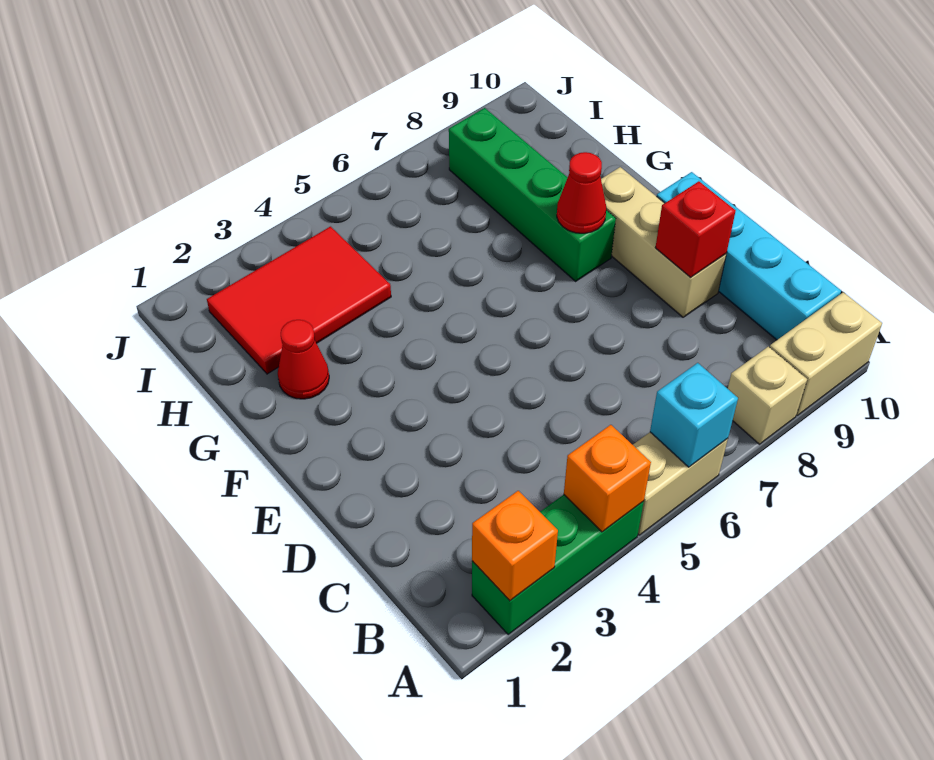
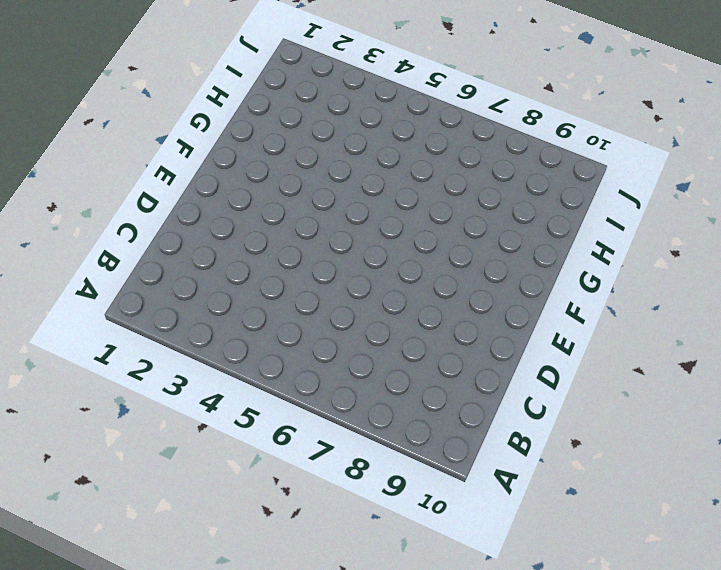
none -> green 1x3 brick [472,495,644,634]
none -> tan 1x2 brick [633,432,728,535]
none -> tan 1x1 brick [728,347,807,444]

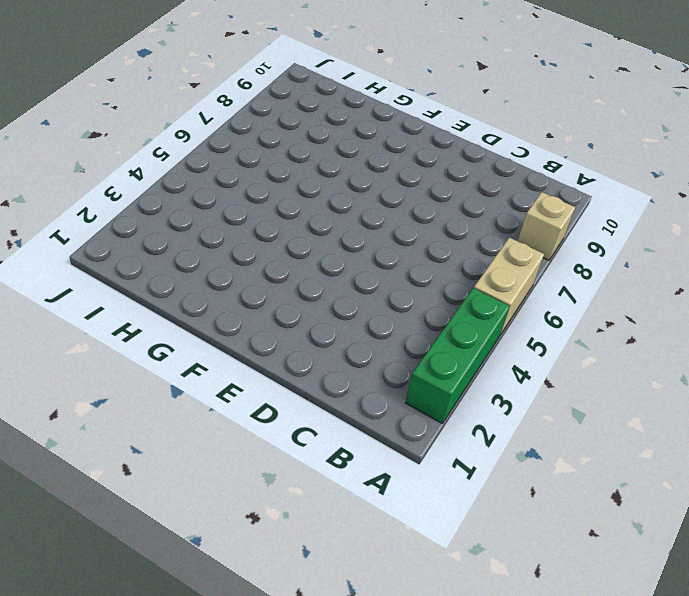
none -> tan 1x2 brick [770,292,882,415]
none -> cyan 1x4 brick [657,172,841,340]
none -> tan 1x3 brick [601,167,726,317]

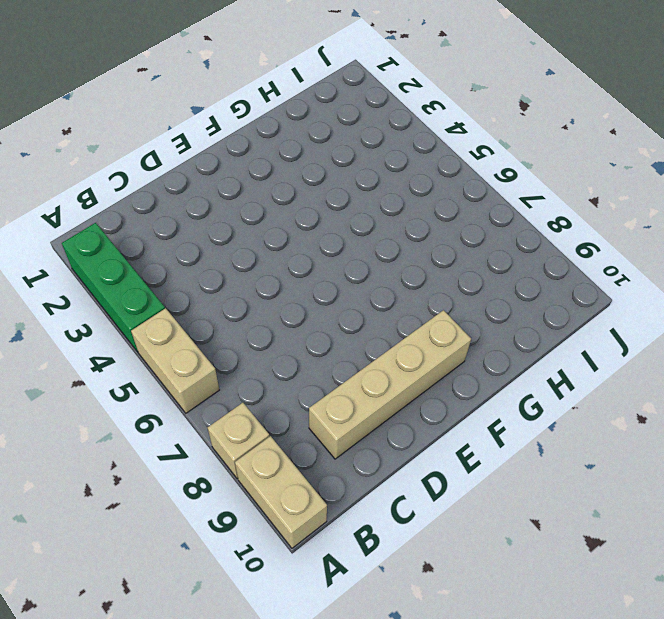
tan 1x4 brick [309,310,471,459] -> tan 1x3 brick [601,167,726,317]
none -> cyan 1x4 brick [657,172,841,340]
none -> green 1x4 brick [449,108,616,281]
none -> red 1x1 cone [278,320,329,399]

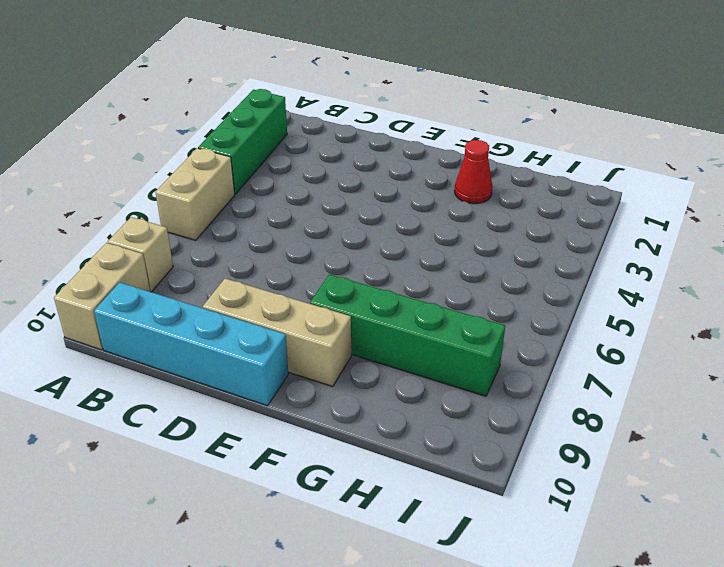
none -> red 2x3 tile [207,227,391,374]
none -> orange 1x1 brick [472,491,558,601]
none -> orange 1x1 brick [564,425,651,532]

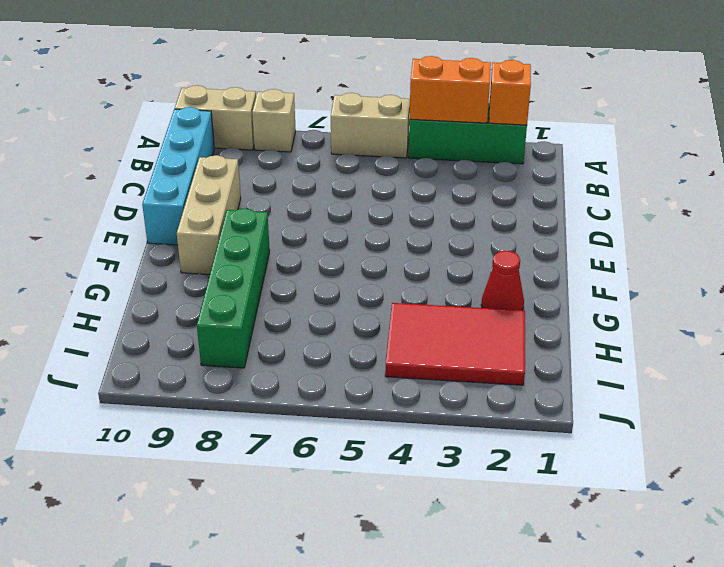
orange 1x2 brick [410,56,491,123] -> orange 1x1 brick [564,425,651,532]
none -> cyan 1x1 brick [650,363,738,467]
none -> red 1x1 brick [655,181,736,277]
none -> red 1x1 cone [557,152,606,233]

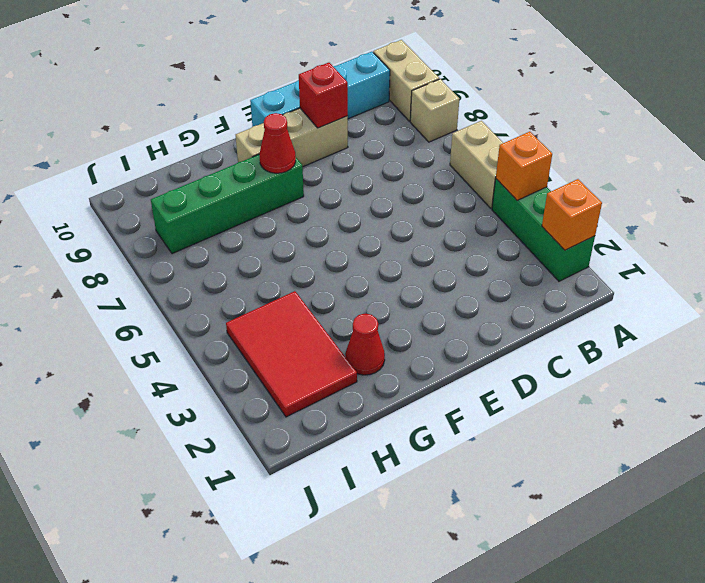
none -> cyan 1x1 brick [650,363,738,467]

